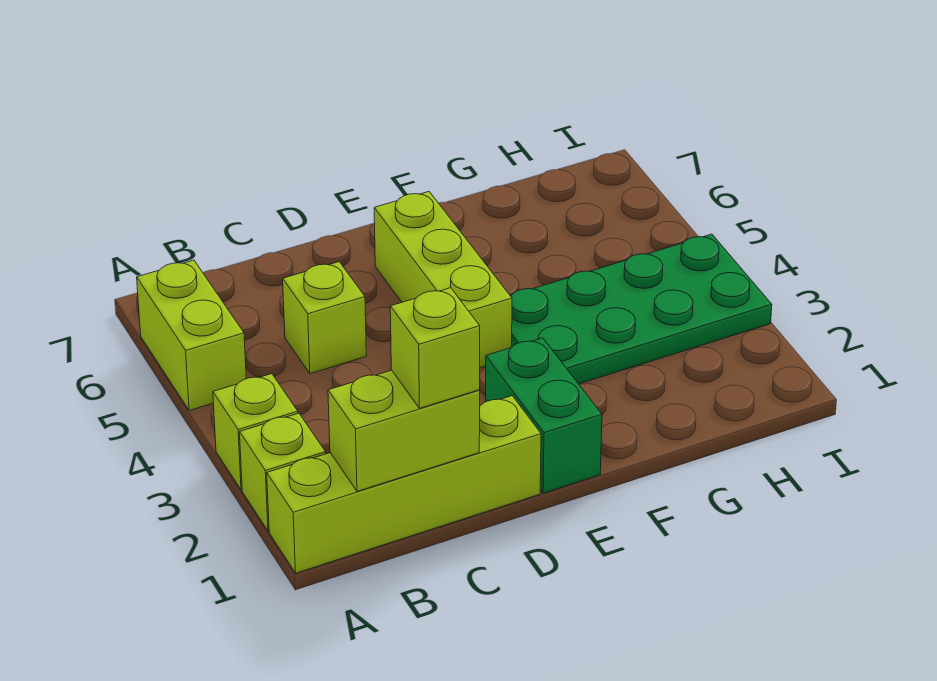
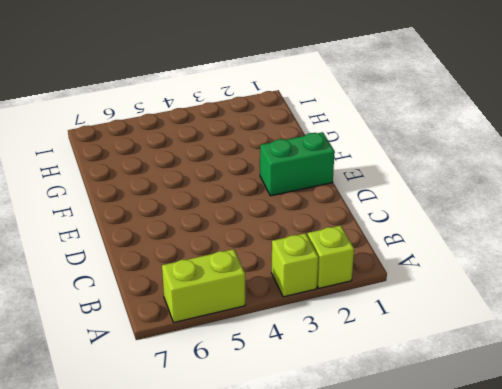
none -> lime 1x4 brick [267,396,541,573]
none -> lime 1x1 brick [283,262,366,374]

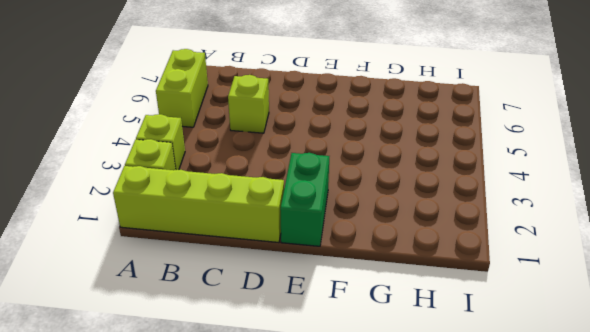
none -> lime 1x3 brick [374,192,512,368]
none -> green 2x4 plate [510,234,772,384]

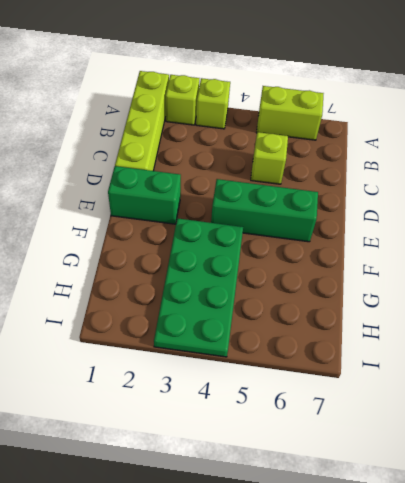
green 1x3 brick [211,179,318,242] -> lime 1x3 brick [374,192,512,368]
none -> lime 1x2 brick [328,370,480,491]
none -> lime 1x1 brick [390,288,480,408]

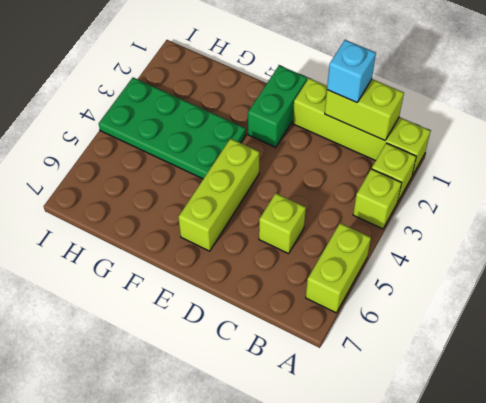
cyan 1x1 brick [327,40,376,102] -> lime 1x1 brick [390,288,480,408]

